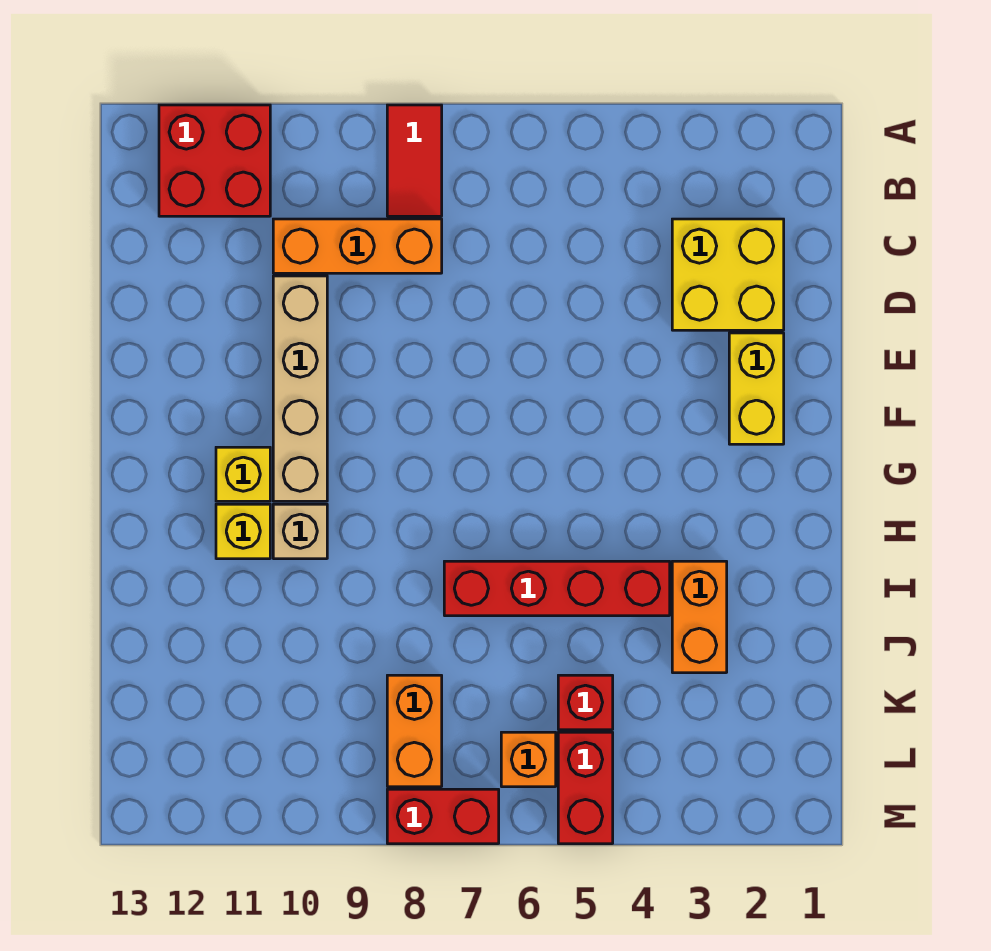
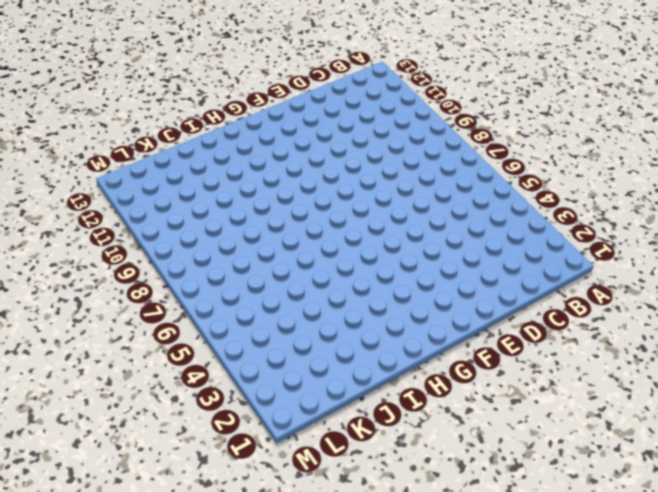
none -> red 1x2 tile [387,105,442,216]
none -> red 2x2 brick [159,105,270,216]
none -> yellow 2x2 brick [672,219,784,330]

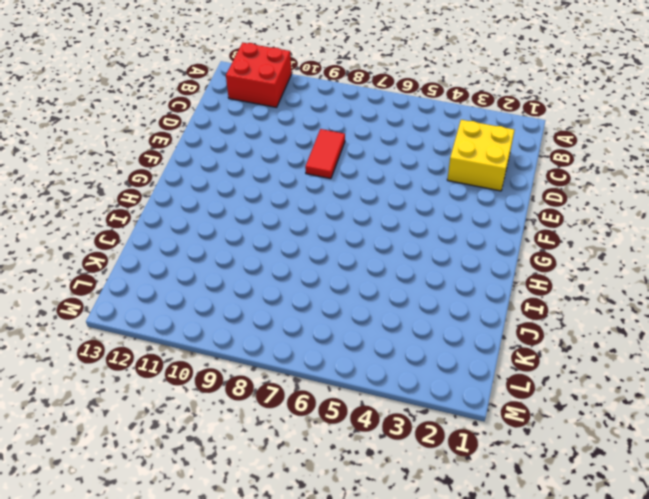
red 1x2 tile [305,129,345,179] -> red 1x2 tile moved to [387,105,442,216]
none -> orange 1x3 brick [273,219,442,273]
none -> tan 1x4 brick [273,276,327,501]
none -> yellow 1x2 brick [729,333,784,444]

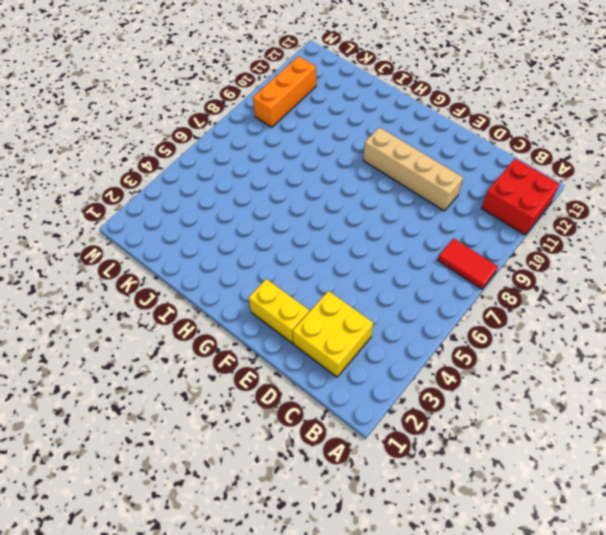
orange 1x3 brick [253,56,316,127] -> orange 1x3 brick moved to [273,219,442,273]
none -> yellow 1x1 brick [216,447,270,501]
none -> tan 1x1 brick [273,504,327,559]
none -> yellow 1x1 brick [216,504,270,559]

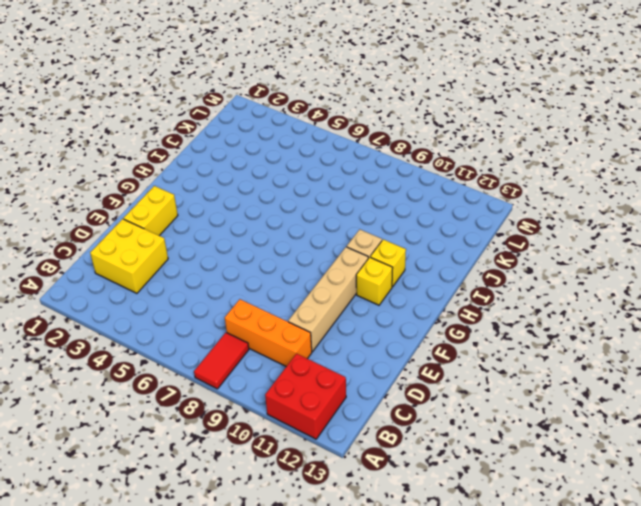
none -> orange 1x2 brick [672,561,727,673]
none -> red 1x4 brick [444,561,670,616]
none -> red 1x1 brick [558,675,613,730]

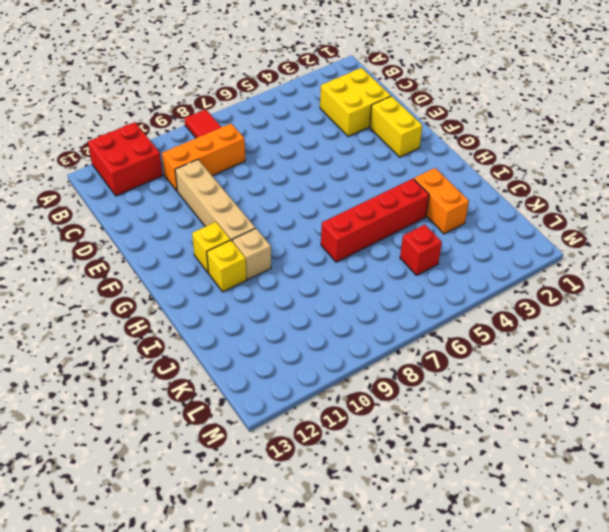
none -> orange 1x2 brick [387,675,442,787]
none -> red 1x2 brick [558,732,613,844]
none -> orange 1x1 brick [501,732,556,787]

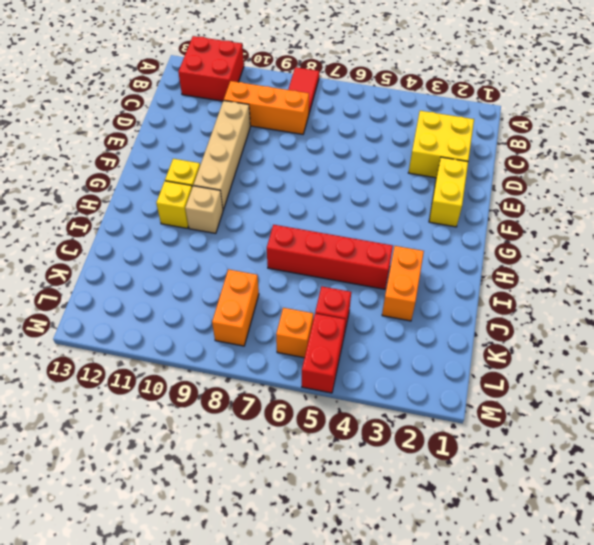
none -> red 1x2 brick [387,789,499,844]

